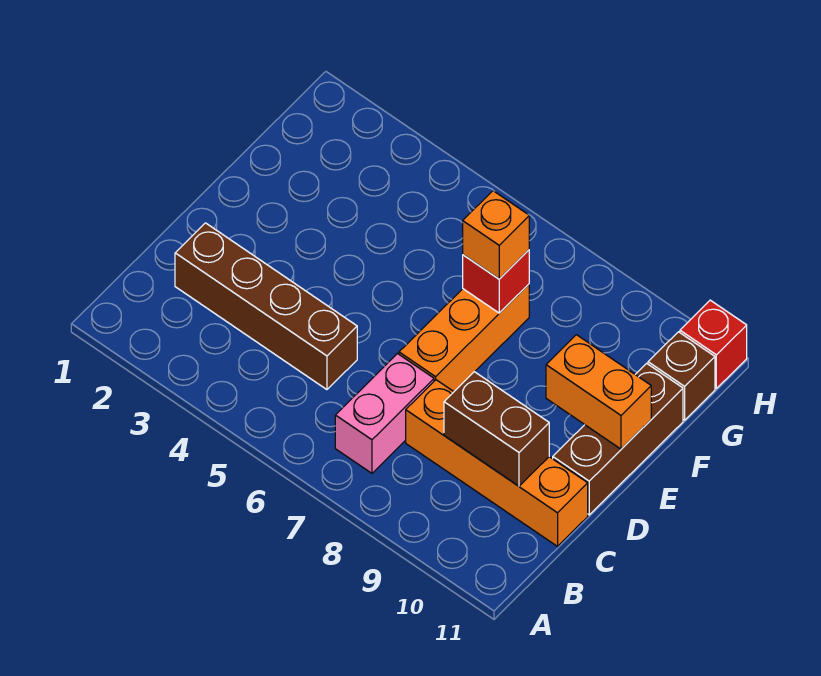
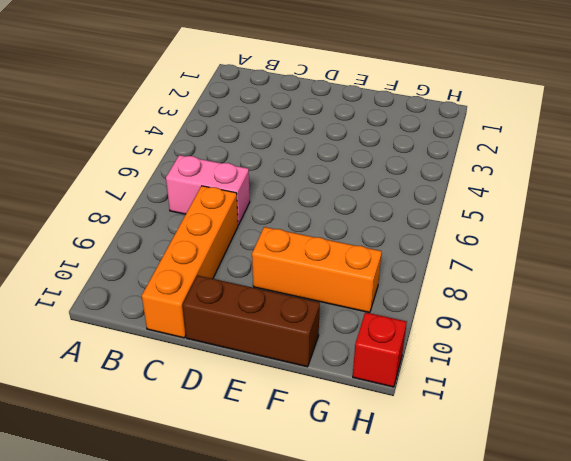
orange 1x3 brick [252,227,382,313] -> orange 1x3 brick moved to [399,284,529,392]
none -> brown 1x4 brick [175,223,357,390]
none -> brown 1x1 brick [648,332,715,420]

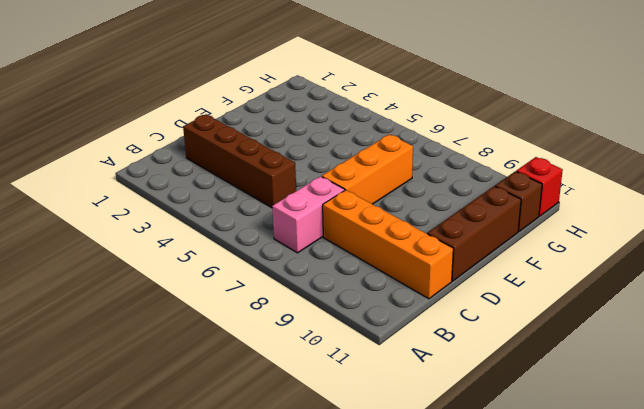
none -> brown 1x2 brick [444,372,549,486]
none -> orange 1x2 brick [546,335,651,449]

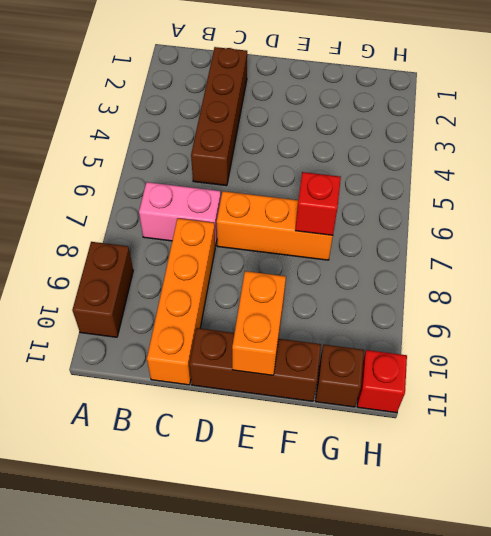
brown 1x2 brick [72,242,133,337] -> brown 1x2 brick moved to [444,372,549,486]
none -> orange 1x1 brick [463,191,529,279]

